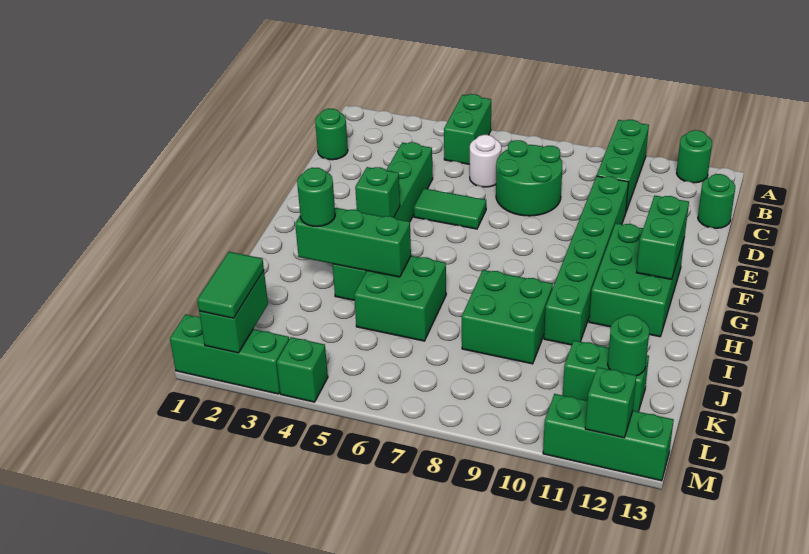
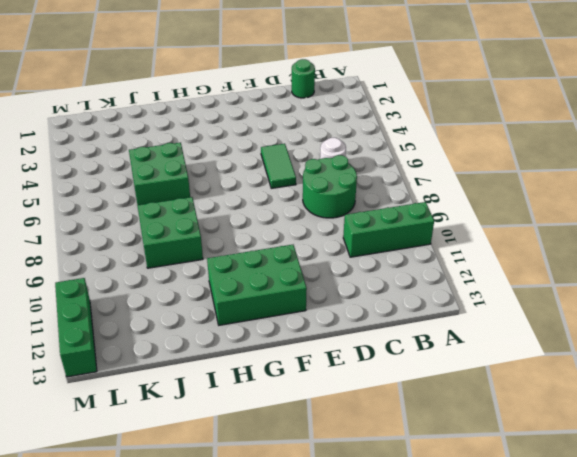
none -> green 1x2 brick [444,94,491,164]
none -> green 1x1 round brick [677,130,712,183]
none -> green 1x1 round brick [698,174,735,228]

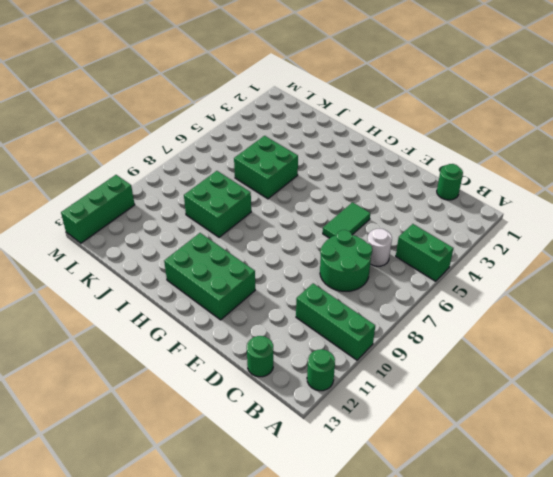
none -> green 1x6 brick [332,142,433,300]
none -> green 1x6 brick [544,176,628,345]
none -> green 1x2 brick [563,340,649,412]

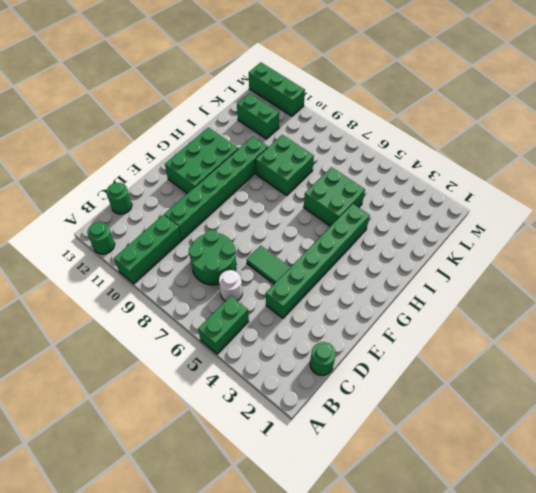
none -> green 1x3 brick [170,315,289,394]
none -> green 1x1 brick [277,337,328,402]
none -> green 1x2 brick [637,196,689,279]

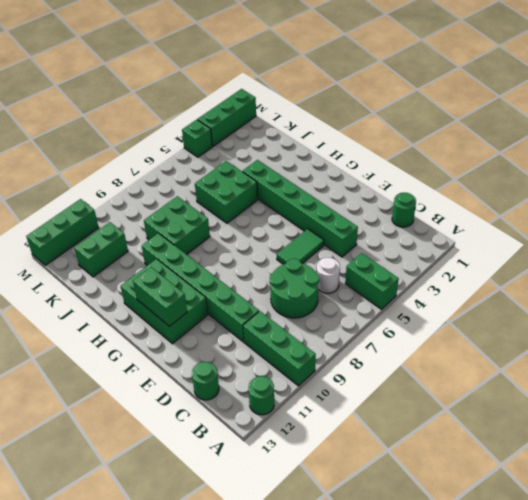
none -> green 1x1 brick [355,167,400,217]
none -> green 1x3 brick [295,208,411,277]
none -> green 1x1 round brick [608,315,649,376]

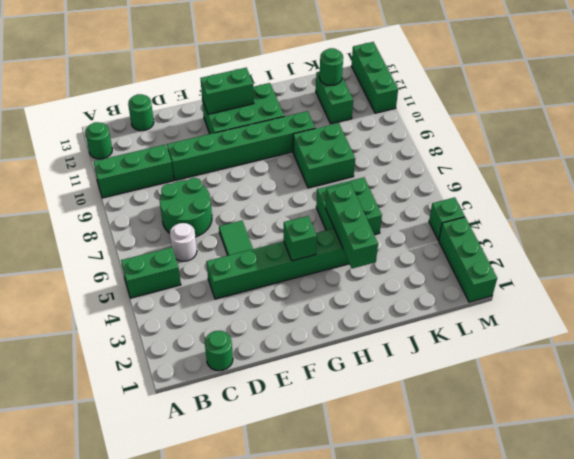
none -> green 1x2 brick [199,271,268,353]
none -> green 1x1 brick [585,367,636,438]
none -> green 1x1 round brick [297,168,335,227]

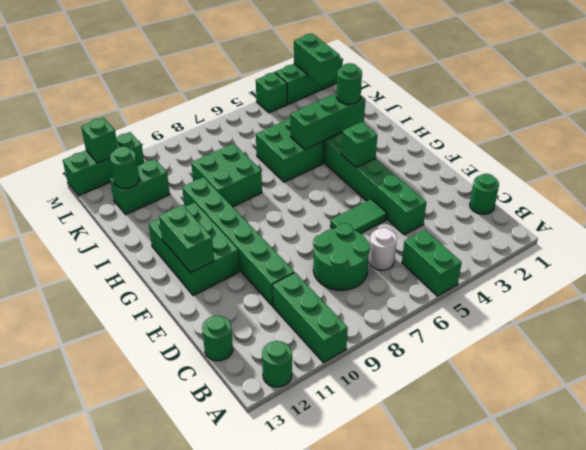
none -> green 1x2 tile [197,252,264,318]

